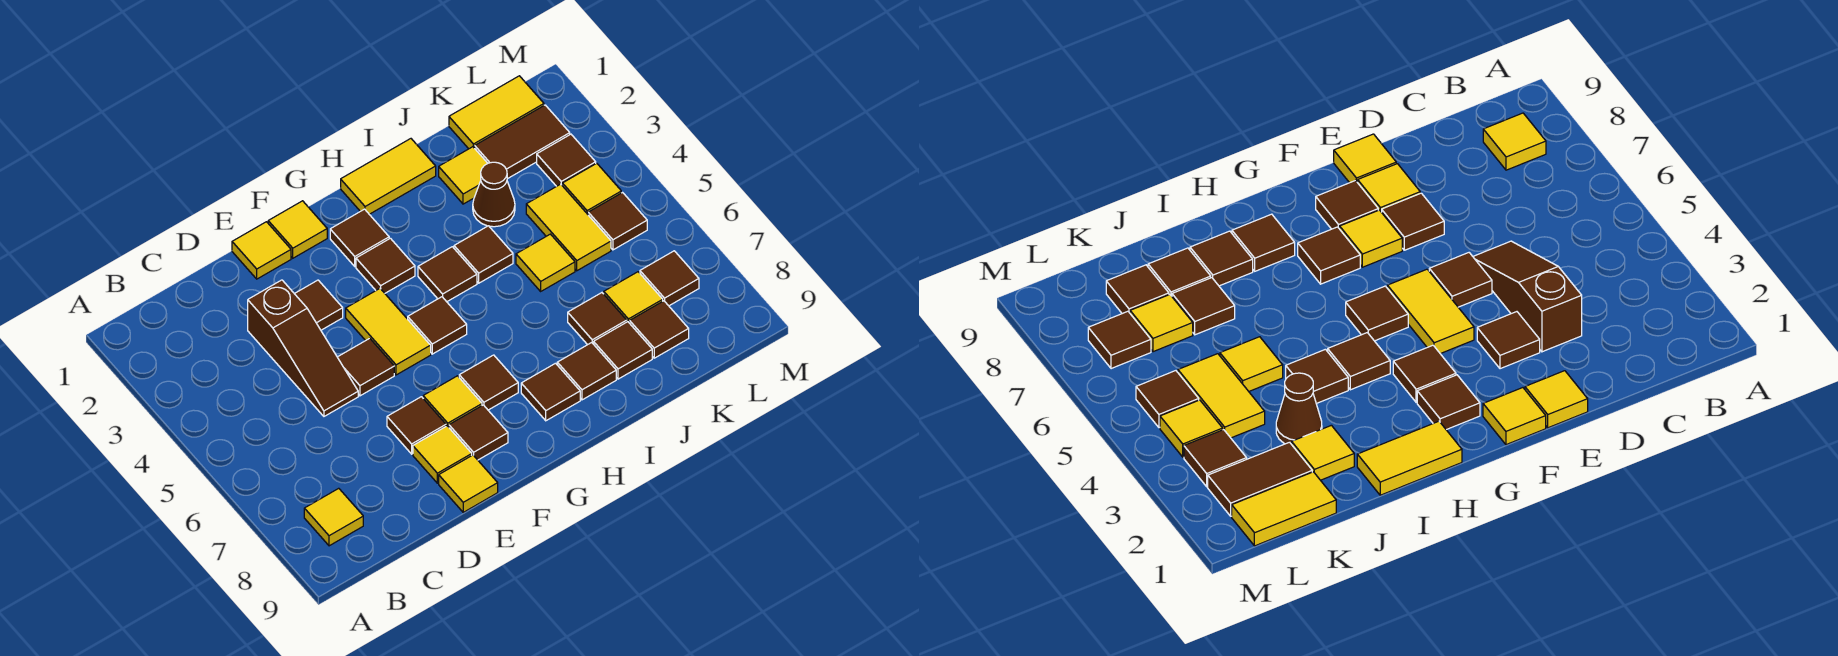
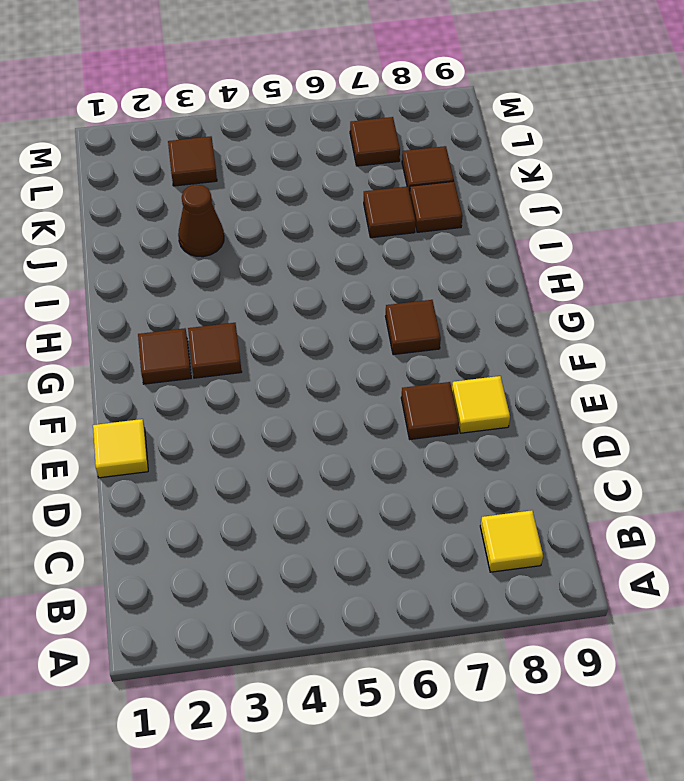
none -> brown 1x3 slope [248,280,358,416]
none -> brown 1x1 tile [295,280,343,330]
none -> brown 1x1 tile [338,338,394,396]
none -> yellow 1x1 tile [439,455,498,512]

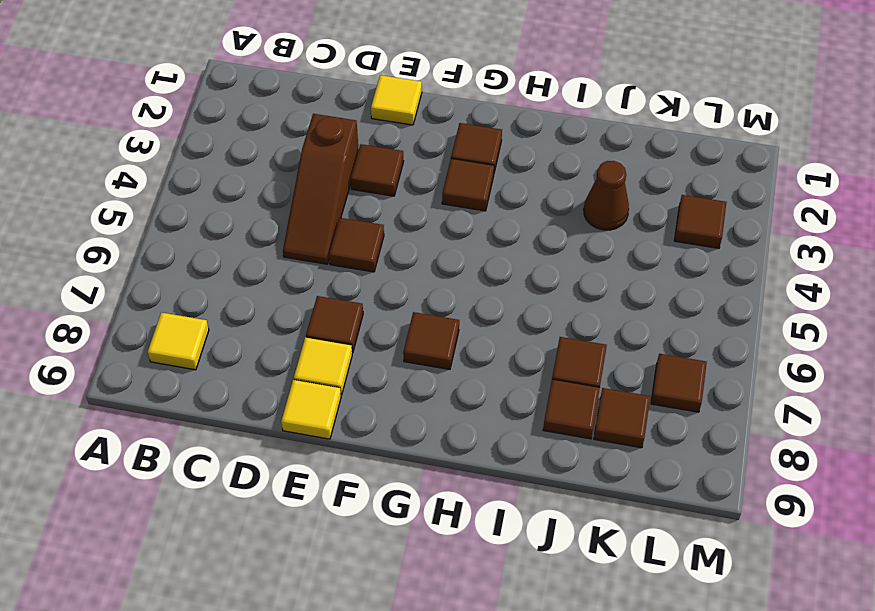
none -> yellow 1x1 tile [268,201,327,258]
none -> yellow 1x2 tile [346,289,431,375]
none -> yellow 1x1 tile [423,376,482,427]
none -> brown 1x1 tile [449,405,508,460]

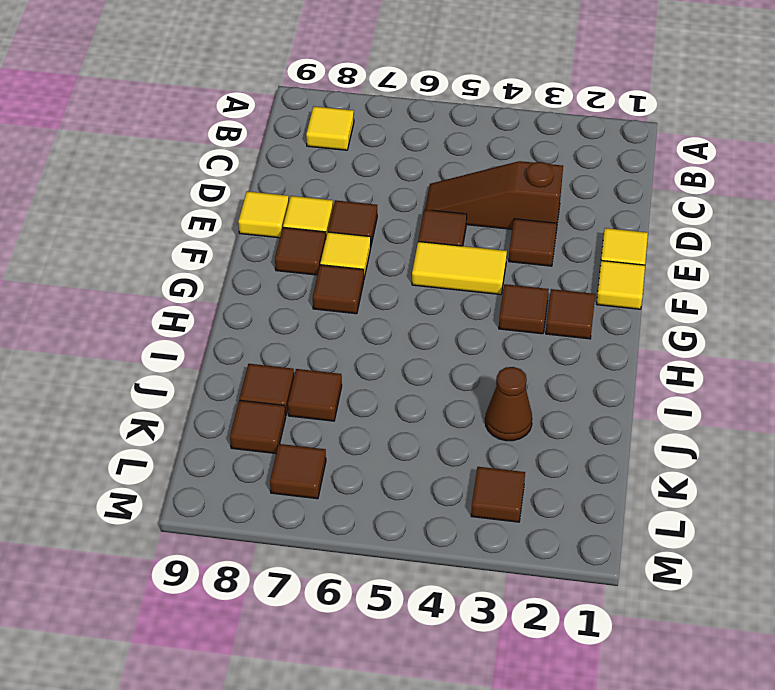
none -> brown 1x1 tile [408,297,467,354]
none -> yellow 1x2 tile [341,139,436,214]
none -> brown 1x1 tile [418,247,477,302]
none -> brown 1x1 tile [521,363,580,421]

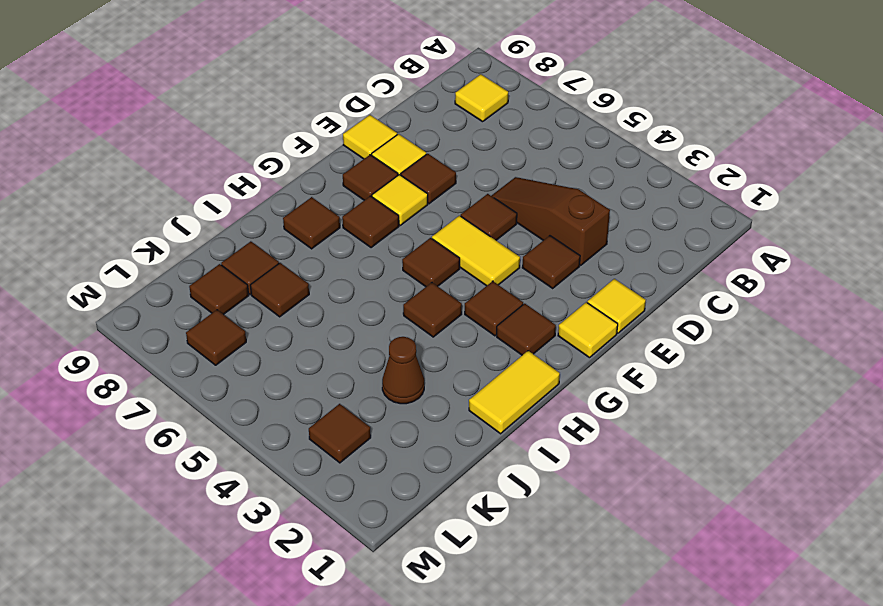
none -> brown 1x1 tile [454,226,513,283]
none -> brown 1x1 tile [557,343,616,400]
none -> yellow 1x1 tile [439,147,488,204]
none -> yellow 1x1 tile [516,234,575,291]

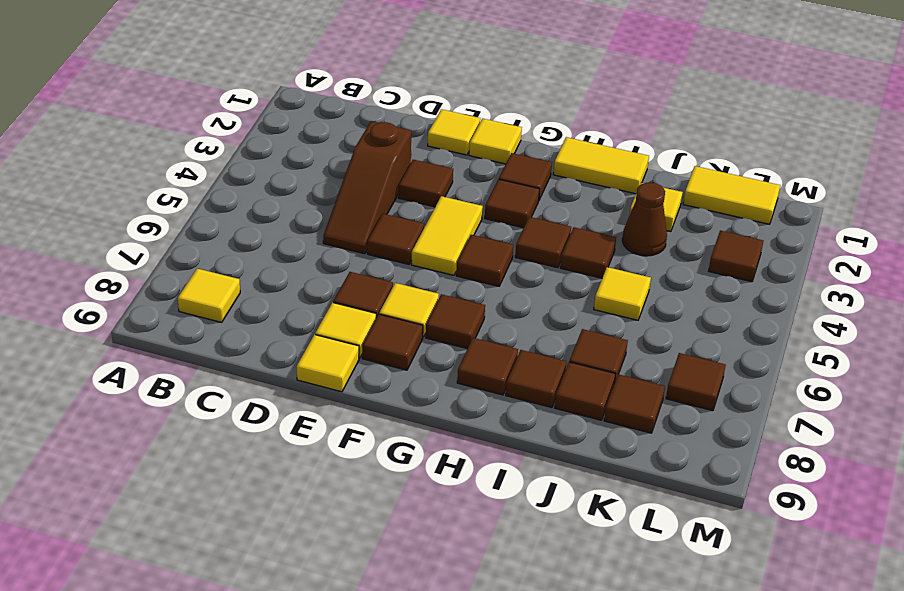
none -> brown 1x2 tile [475,105,570,179]
none -> yellow 1x2 tile [526,184,611,271]
none -> yellow 1x1 tile [604,272,663,323]
none -> yellow 1x1 tile [562,163,621,214]

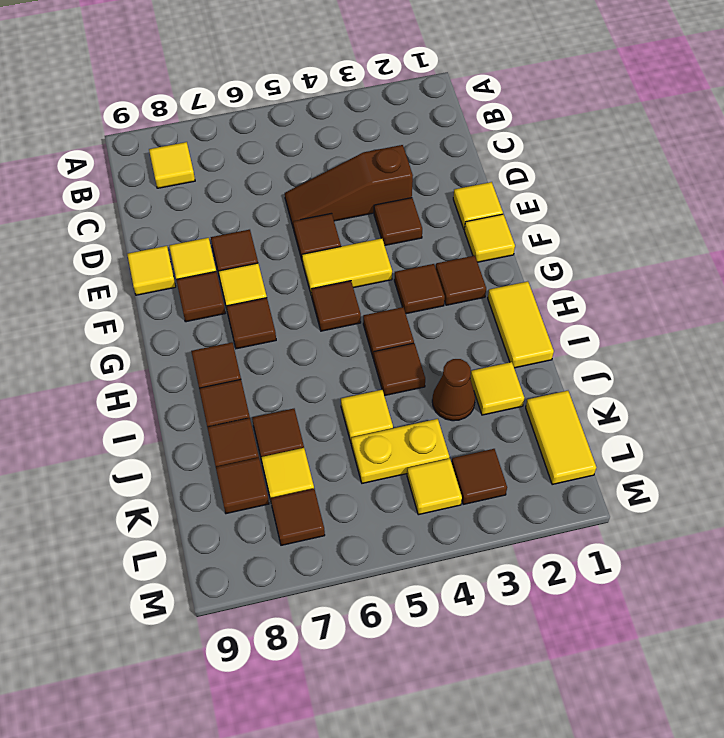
yellow 1x2 plate [351,419,449,483] -> yellow 1x2 tile [526,184,611,271]
none -> brown 1x2 tile [475,105,570,179]
none -> brown 1x1 tile [588,193,647,250]

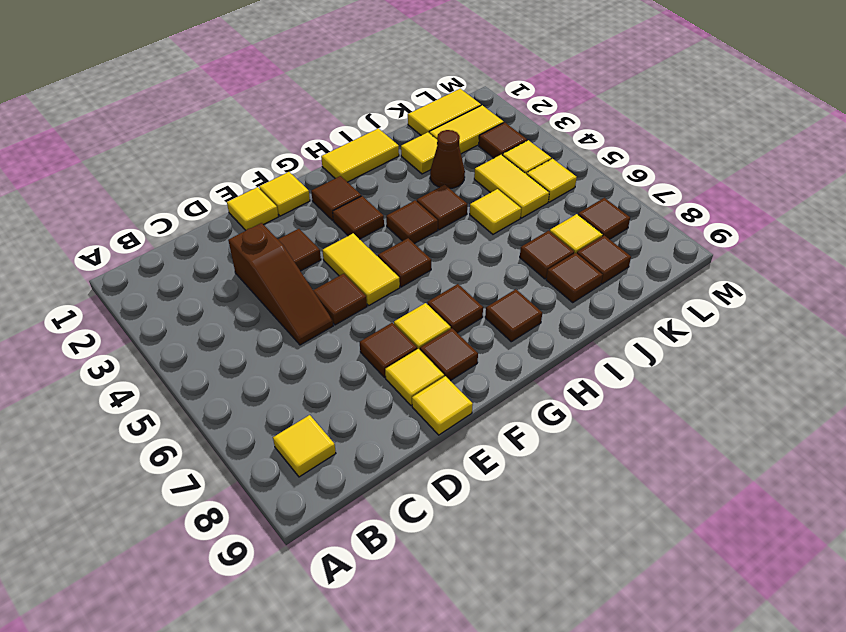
yellow 1x2 tile [429,105,504,154] -> brown 1x2 tile [475,105,570,179]
yellow 1x1 tile [527,159,577,202] -> brown 1x1 tile [588,193,647,250]
none -> brown 1x1 tile [557,343,616,400]

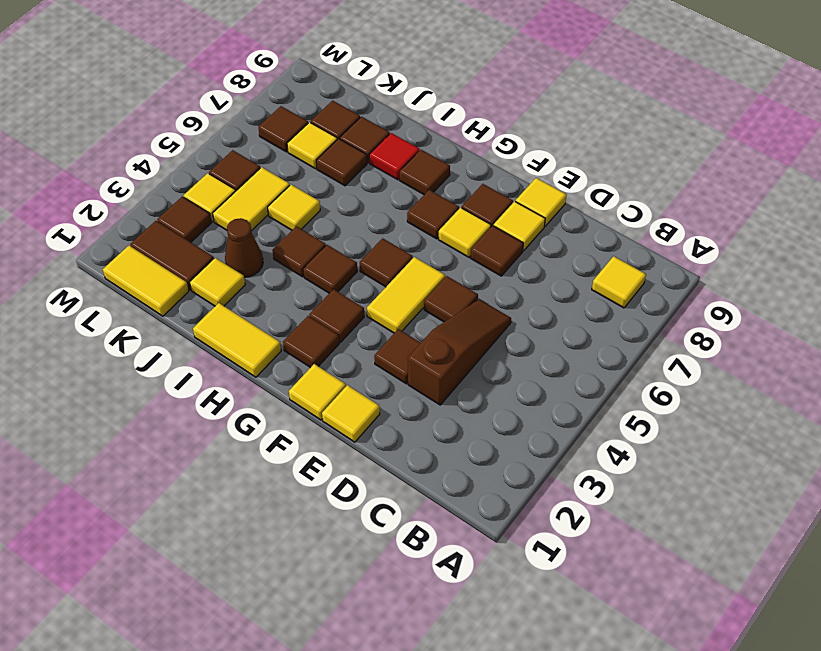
red 1x1 tile [369,133,420,180] -> brown 1x1 tile [557,343,616,400]

